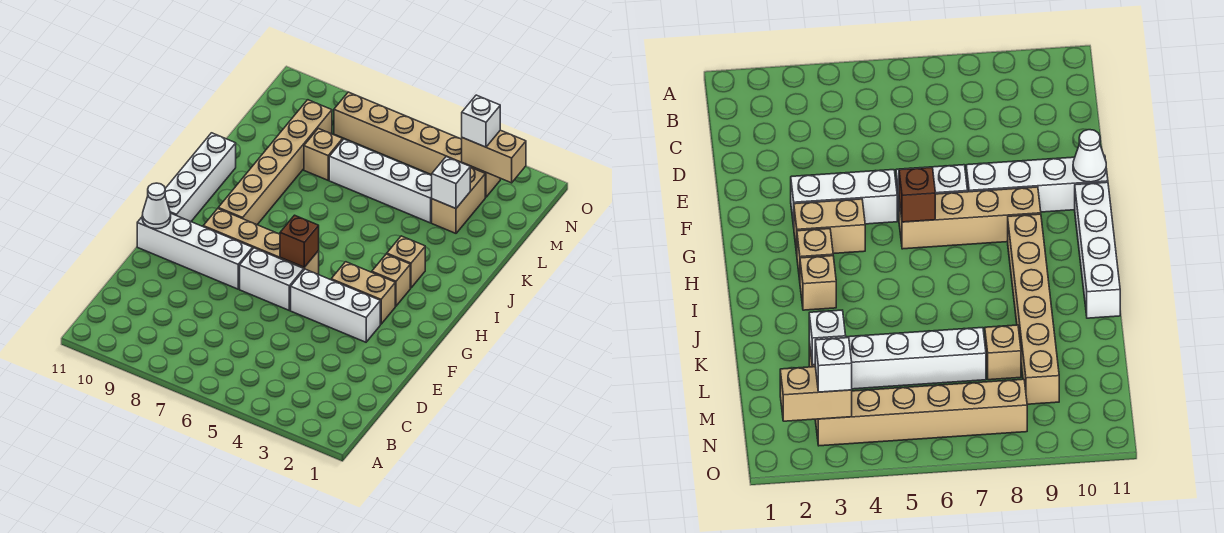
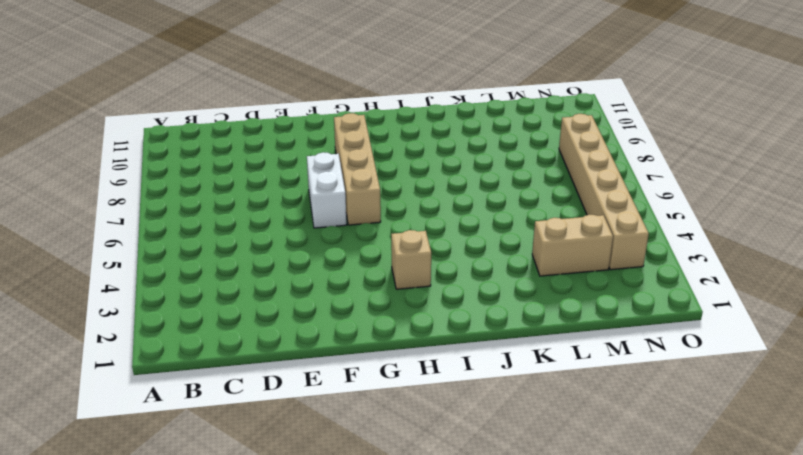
none -> white 1x3 brick [291,269,380,342]
none -> white 1x4 brick [137,214,253,289]
none -> tan 1x2 brick [331,262,395,324]

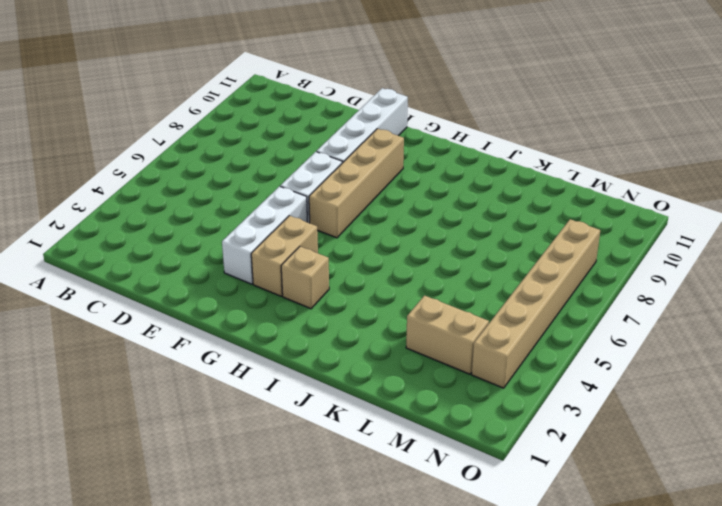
none -> white 1x4 brick [165,133,236,221]
none -> tan 1x6 brick [218,100,332,225]
none -> tan 1x1 brick [387,236,425,288]

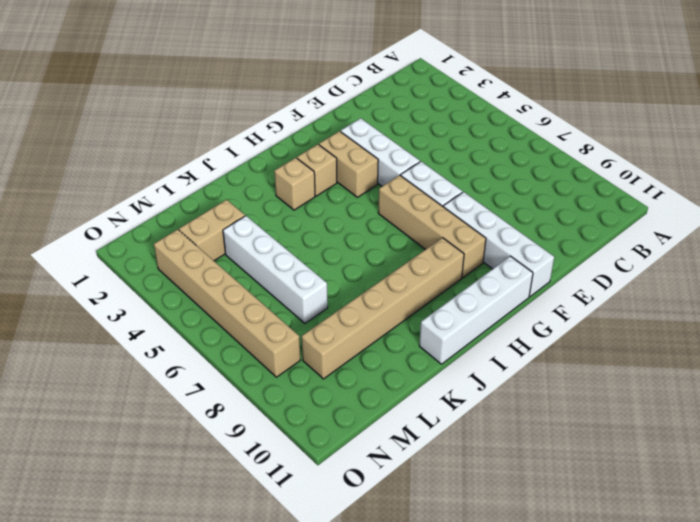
none -> tan 1x1 brick [304,128,343,180]
none -> white 1x1 cone [142,183,171,229]
none -> brown 1x1 brick [280,215,319,267]

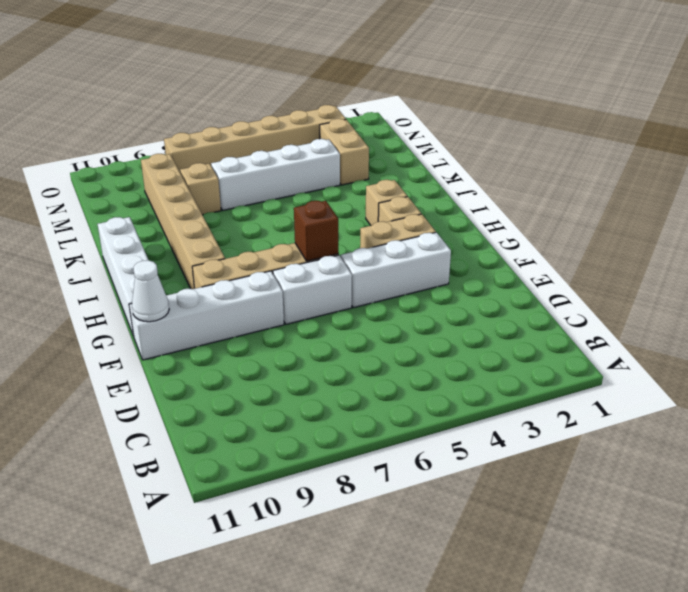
none -> white 1x1 brick [431,157,470,209]
none -> tan 1x2 brick [462,130,526,183]
none -> white 1x1 brick [462,95,500,147]

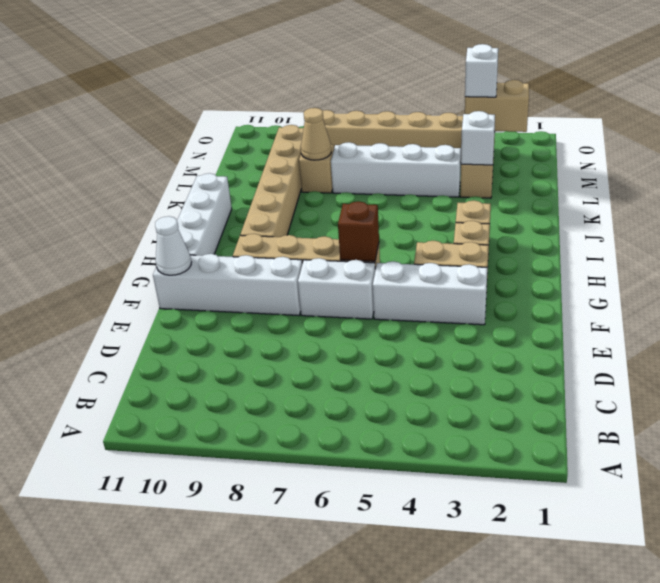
tan 1x1 cone [301,108,331,160] -> none

